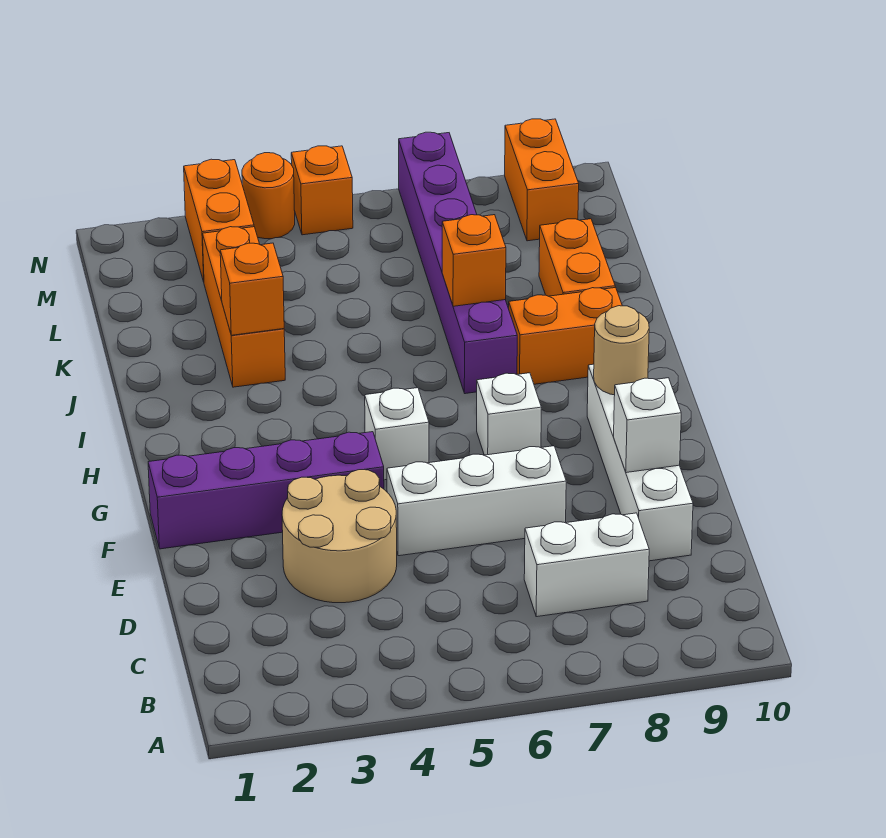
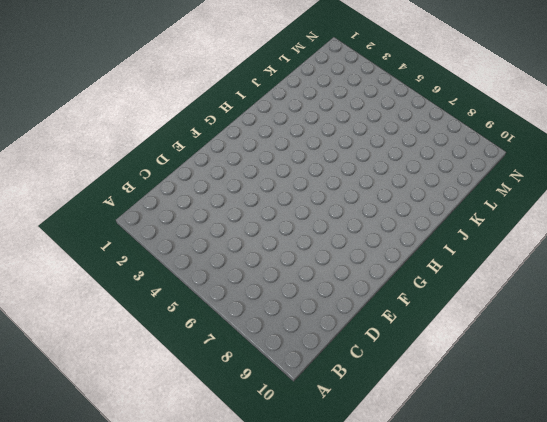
none -> white 1x2 brick [524,513,649,617]
none -> tan 2x2 round brick [282,470,397,603]
none -> white 1x4 brick [587,364,693,561]

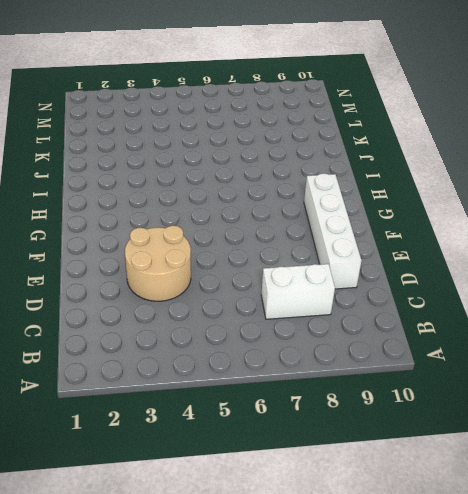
none -> white 1x3 brick [387,446,566,556]
none -> purple 1x4 brick [148,432,384,549]
none -> white 1x1 brick [365,388,429,480]

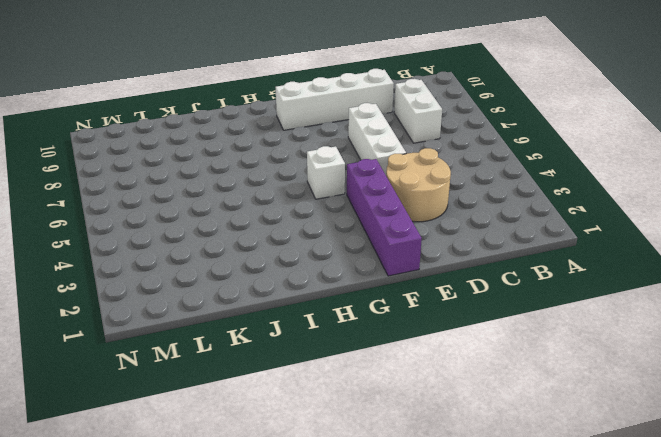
none -> white 1x1 brick [477,373,542,455]
none -> purple 1x6 brick [399,132,517,394]
none -> orange 1x2 brick [509,287,622,384]

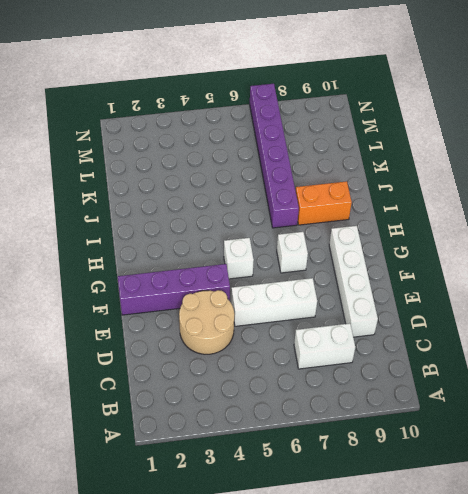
none -> orange 1x3 brick [203,227,285,387]
none -> orange 1x2 brick [539,219,615,296]
none -> orange 1x2 brick [184,159,254,282]

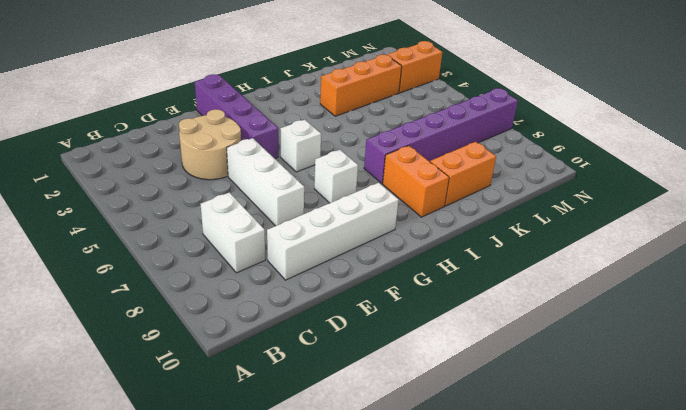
none -> orange 1x2 brick [505,119,579,241]
none -> orange 1x1 round brick [242,153,295,239]
none -> orange 1x1 brick [291,146,353,235]

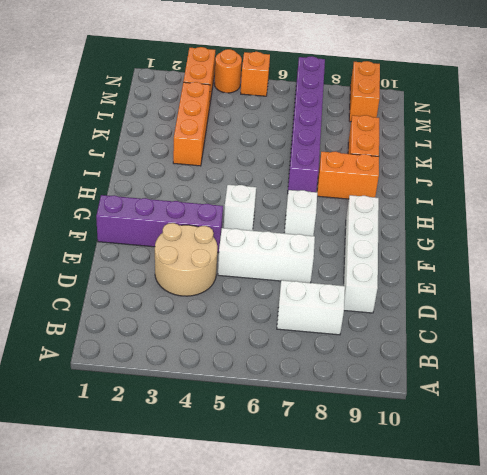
none -> white 1x1 brick [614,378,681,473]
none -> tan 1x1 round brick [594,306,649,395]
none -> orange 1x1 brick [220,243,284,335]

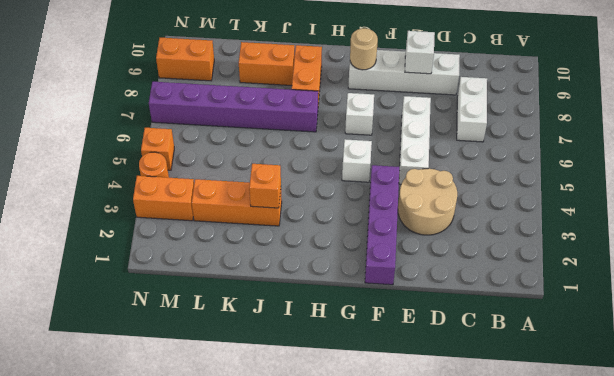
none -> orange 1x1 brick [442,215,506,306]

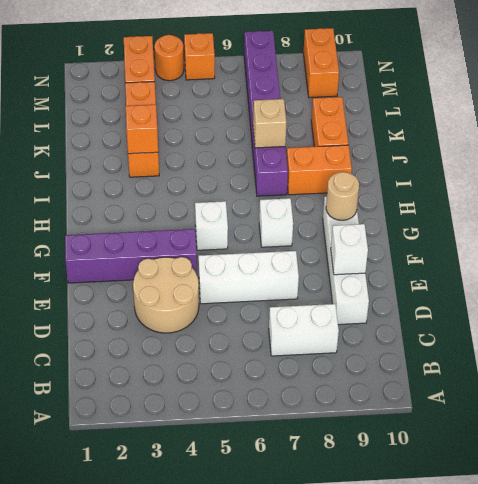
tan 1x1 brick [253,99,286,148] -> orange 1x1 brick [442,215,506,306]

